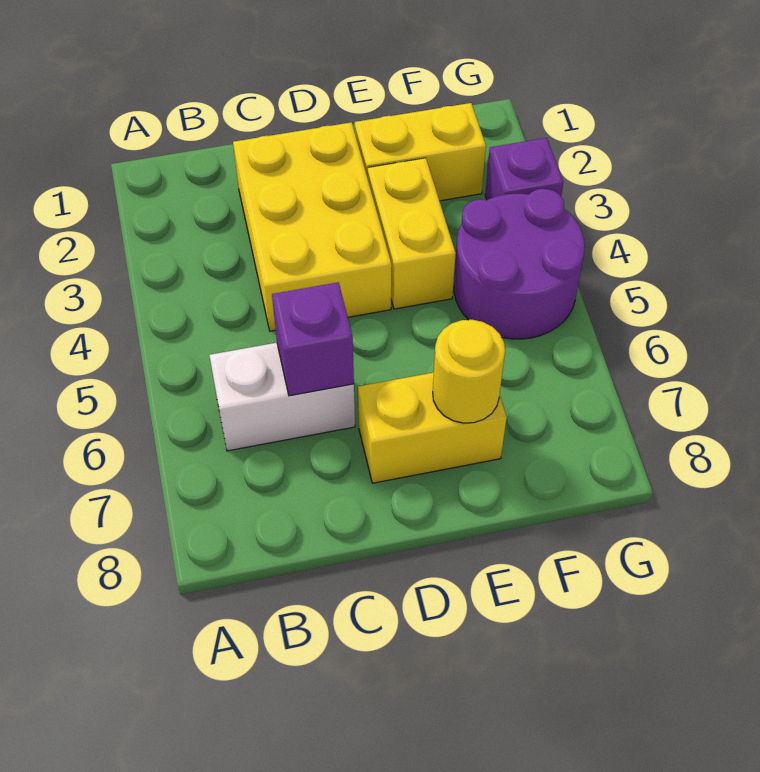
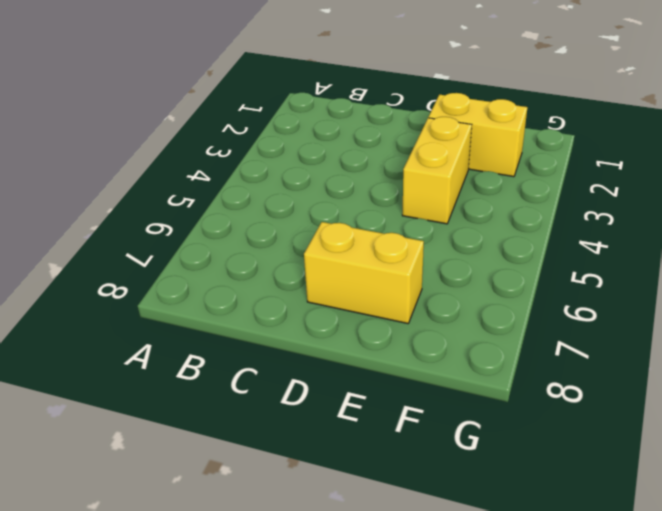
none -> white 1x2 brick [209,343,355,451]
none -> yellow 2x3 brick [233,122,392,331]

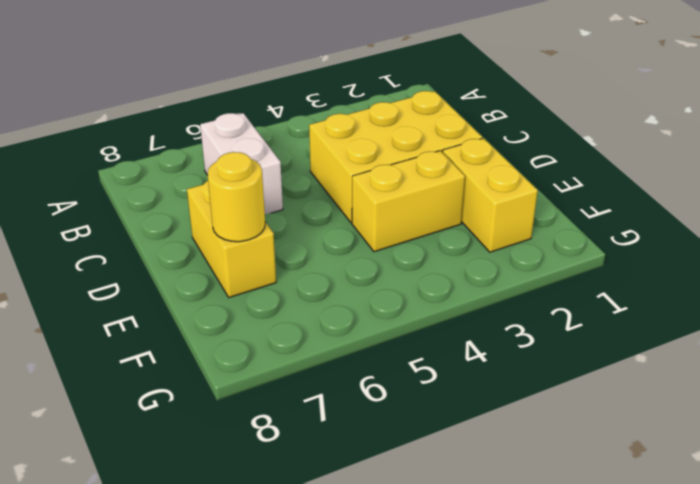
none -> purple 2x2 round brick [454,189,585,339]
none -> purple 1x1 brick [485,138,563,200]

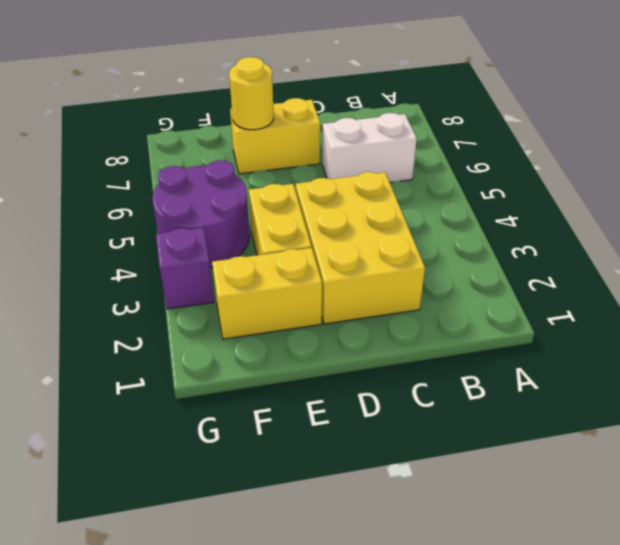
none -> purple 1x1 brick [272,282,354,396]

